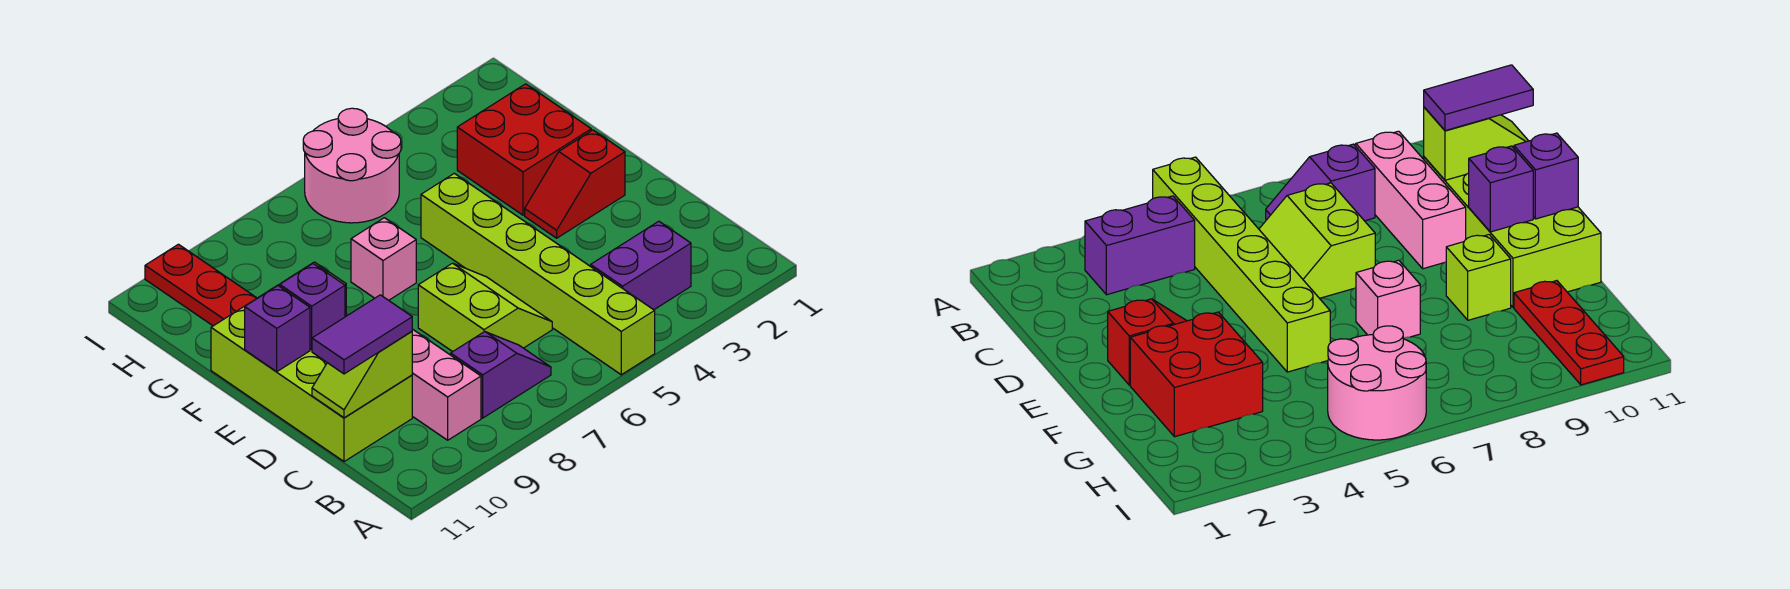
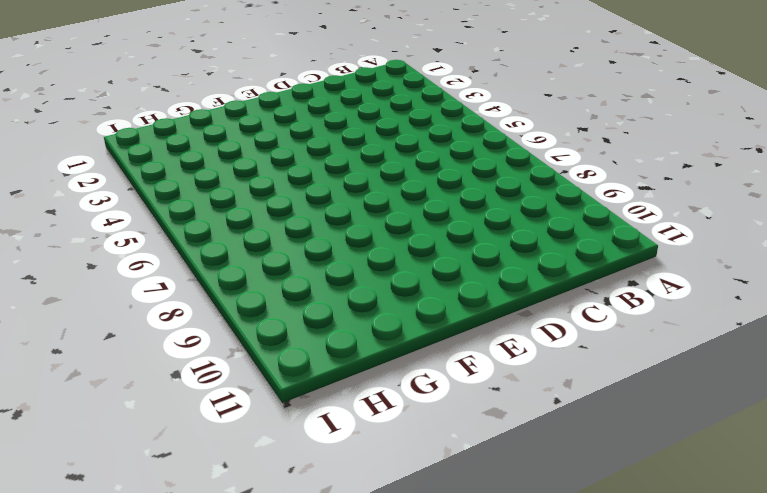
none -> lime 1x6 brick [421,173,655,375]
none -> purple 1x2 brick [591,221,691,310]
none -> purple 1x2 slope [451,332,551,418]

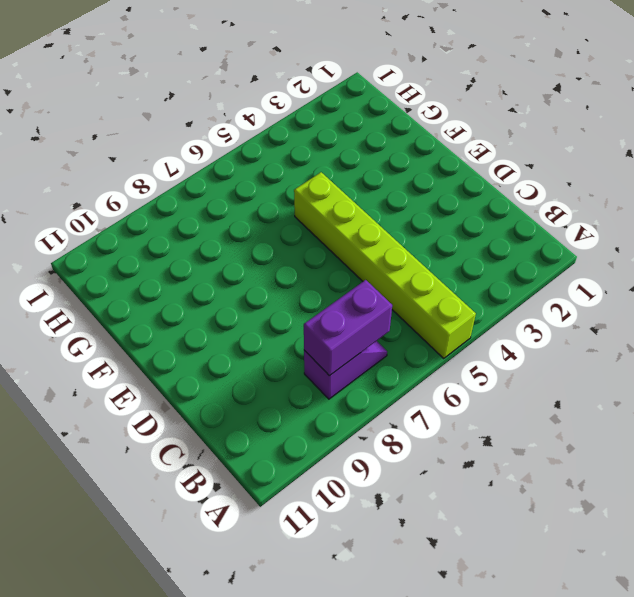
purple 1x2 brick [304,280,392,376] -> purple 1x2 brick moved to [591,221,691,310]
none -> pink 1x3 brick [412,329,481,440]
none -> lime 2x2 slope [418,263,552,352]
none -> lime 2x4 brick [211,284,412,462]

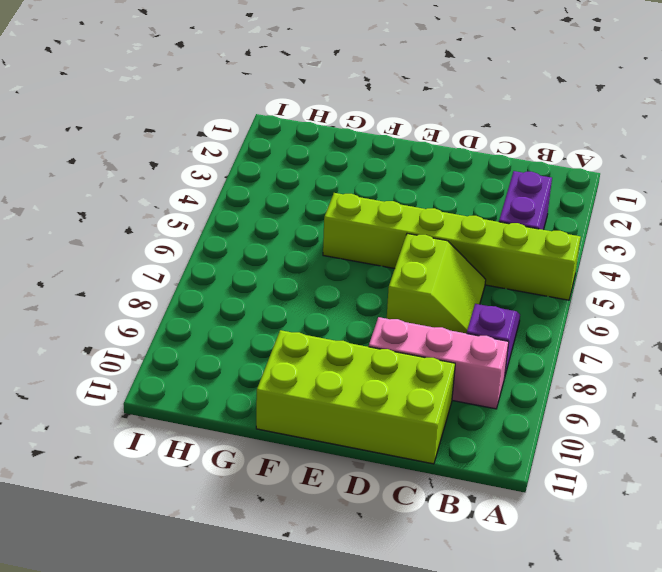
lime 2x2 slope [387,234,486,333] -> lime 2x2 slope turned to [418,263,552,352]
none -> red 1x2 slope [525,130,625,238]
none -> red 2x2 brick [457,84,591,215]
none -> pink 1x1 brick [351,218,416,300]

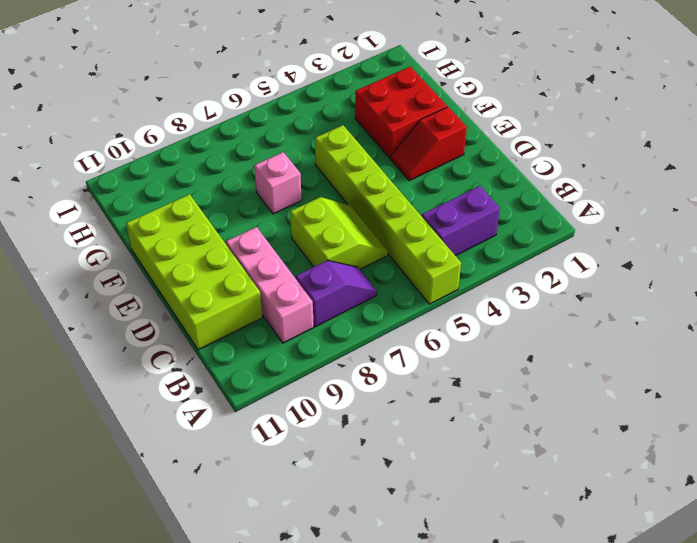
none -> lime 1x1 brick [1446,235,1511,320]
none -> red 1x3 plate [145,244,256,326]
none -> pink 2x2 round brick [303,108,401,223]

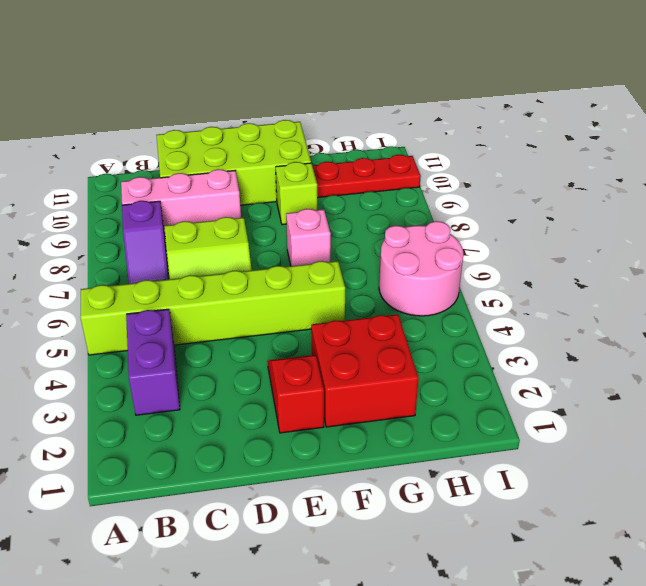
none -> lime 1x2 slope [312,331,412,418]
none -> purple 1x1 brick [280,264,345,349]
none -> purple 1x1 brick [245,286,310,372]

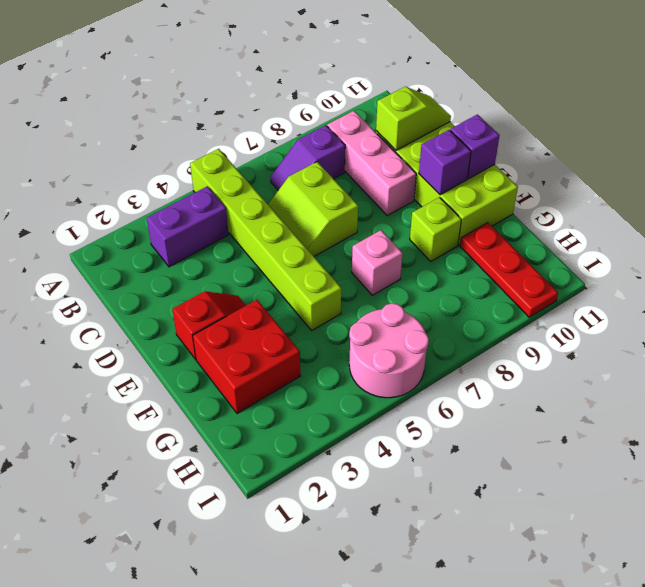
none -> purple 1x2 tile [312,295,412,374]

